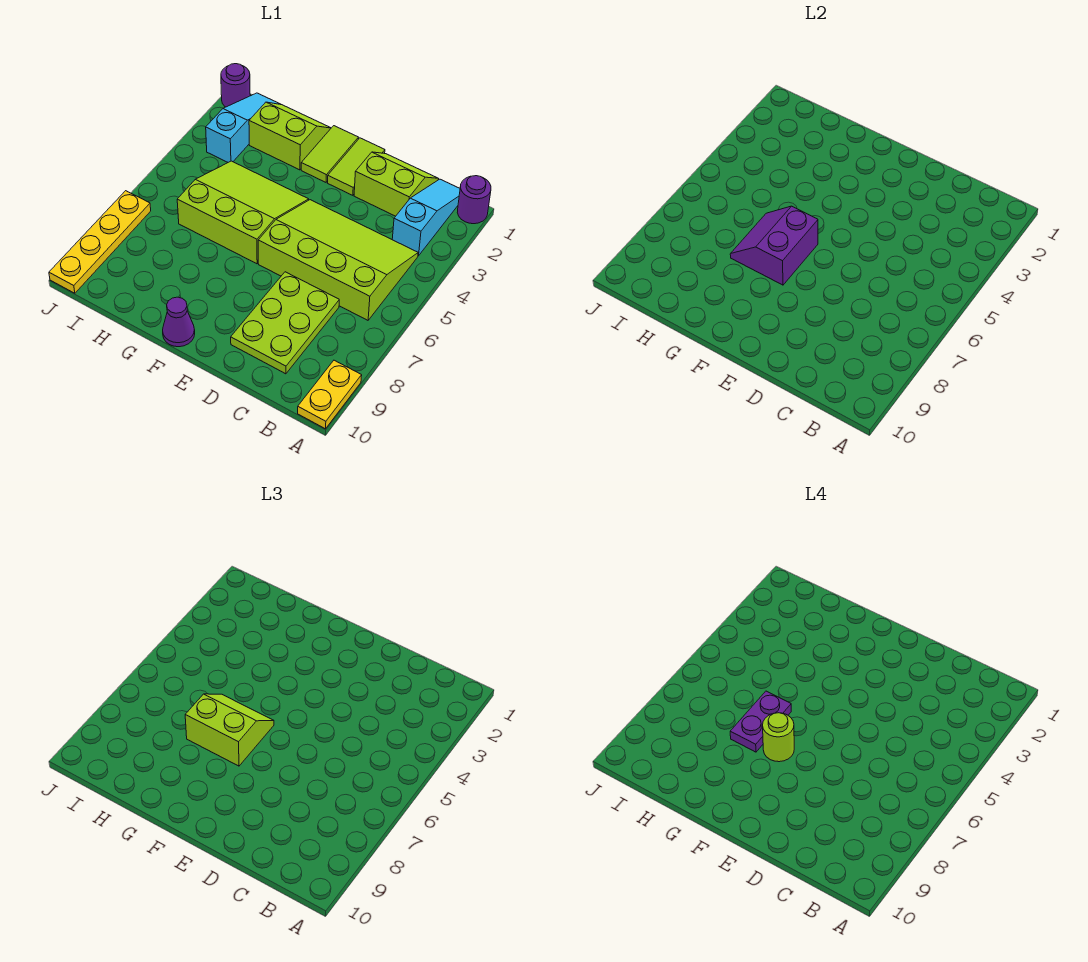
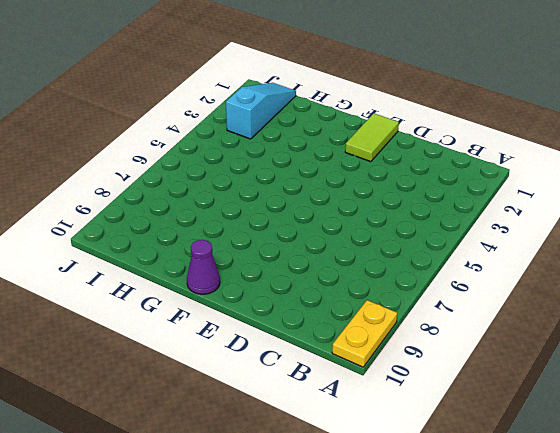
none -> purple 1x1 round brick [457,176,491,224]
none -> cyan 1x3 slope [392,179,460,256]
none -> lime 3x4 slope [258,200,418,320]

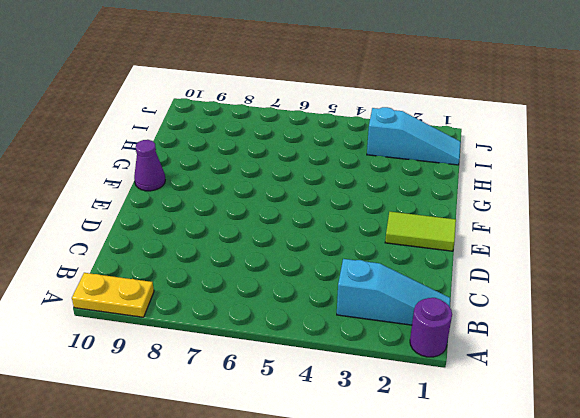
none -> lime 3x4 slope [258,200,418,320]
none -> lime 2x2 slope [354,152,438,216]
none -> lime 2x3 plate [231,272,339,374]

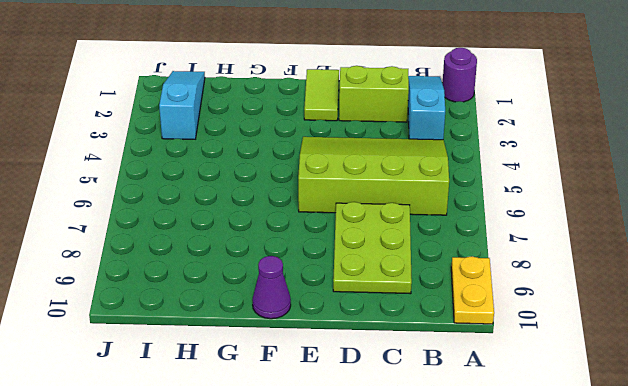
none -> lime 1x2 tile [301,126,358,182]
none -> lime 3x3 slope [177,161,309,264]
none -> lime 2x2 slope [249,102,331,170]

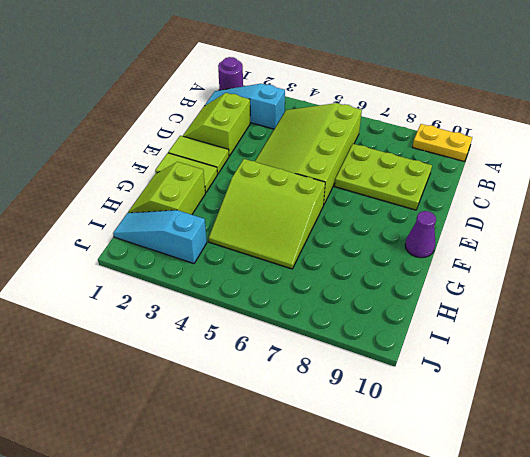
lime 3x3 slope [209,159,325,269] -> lime 3x3 slope turned to [177,161,309,264]
none -> purple 1x1 round brick [221,64,250,107]
none -> yellow 1x4 plate [49,191,151,293]
none -> purple 2x2 slope [730,206,818,285]

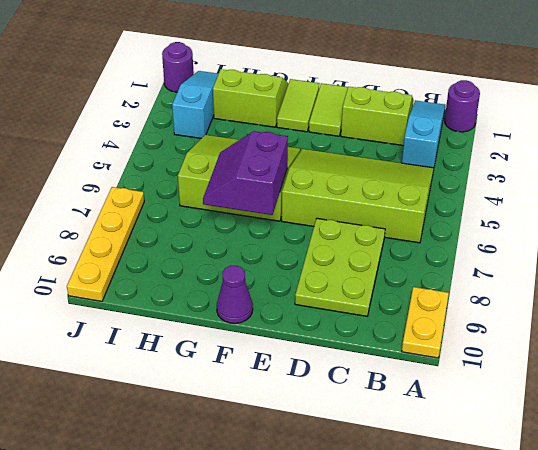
none -> lime 2x2 slope [185,694,274,766]
none -> lime 1x1 round brick [763,713,794,762]
none -> purple 1x2 plate [730,691,791,752]

